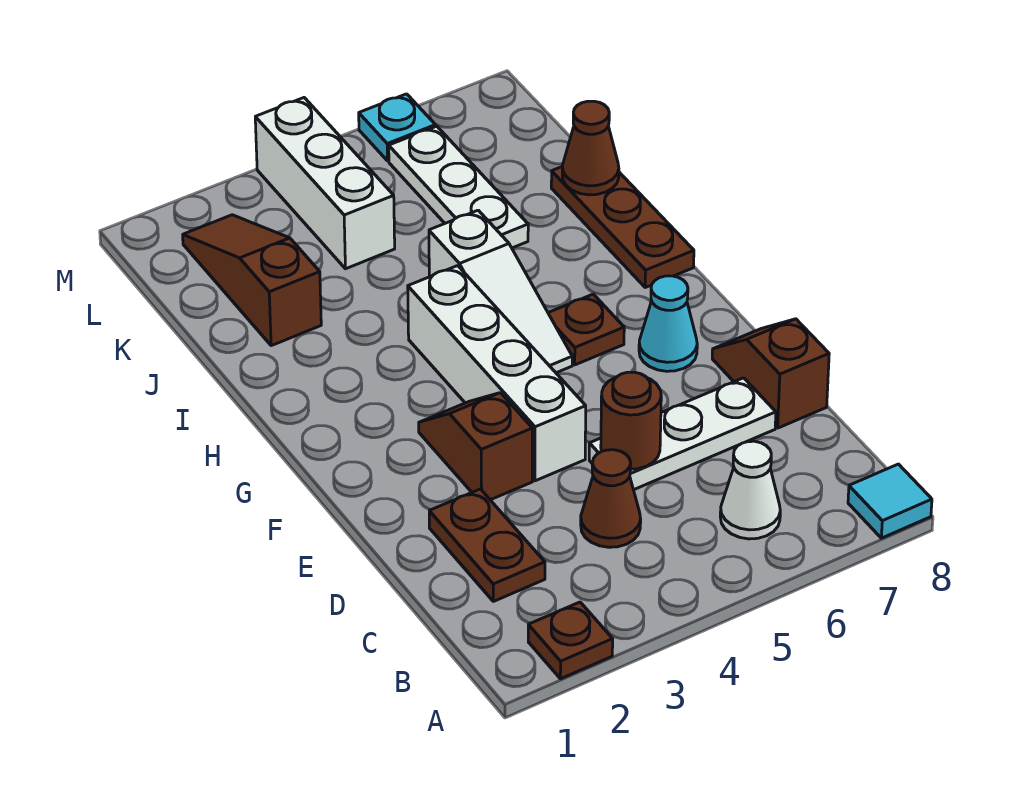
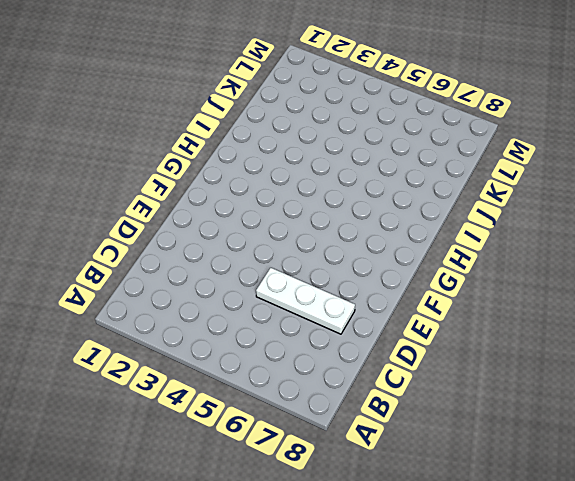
none -> brown 1x1 plate [528,602,613,679]
none -> cyan 1x1 tile [848,464,932,538]
none -> white 1x1 cone [720,441,780,539]

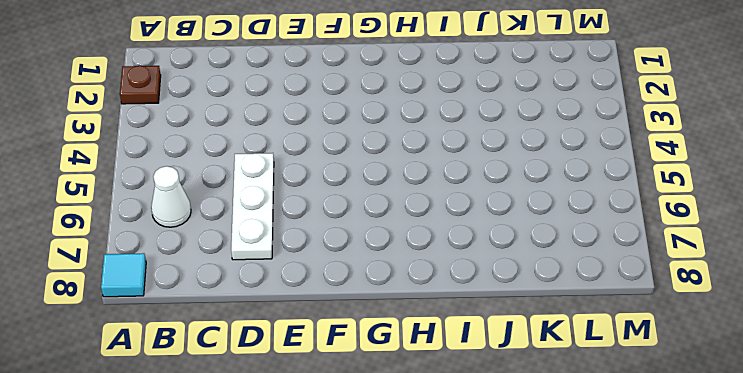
none -> brown 1x2 plate [429,489,545,601]
none -> brown 1x1 cone [581,450,641,547]
none -> brown 1x2 slope [712,319,829,428]

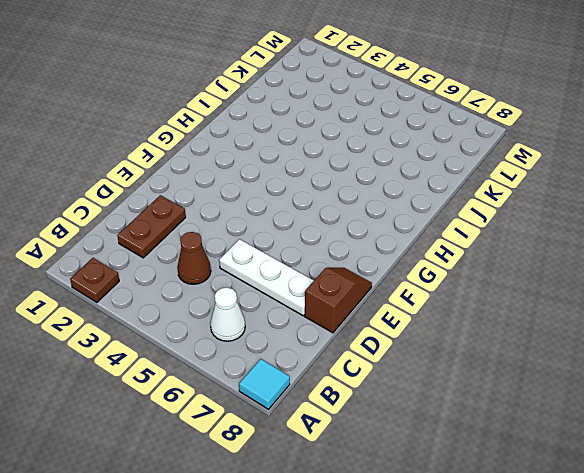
none -> brown 1x2 slope [419,393,532,500]
none -> white 1x4 brick [408,266,586,481]
none -> cyan 1x1 cone [639,276,697,371]

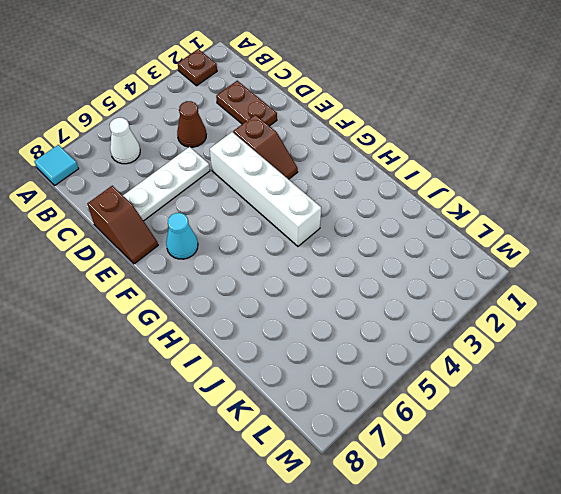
none -> white 1x3 slope [429,210,572,373]
none -> brown 1x1 plate [548,294,624,365]
none -> brown 1x3 plate [551,167,694,287]

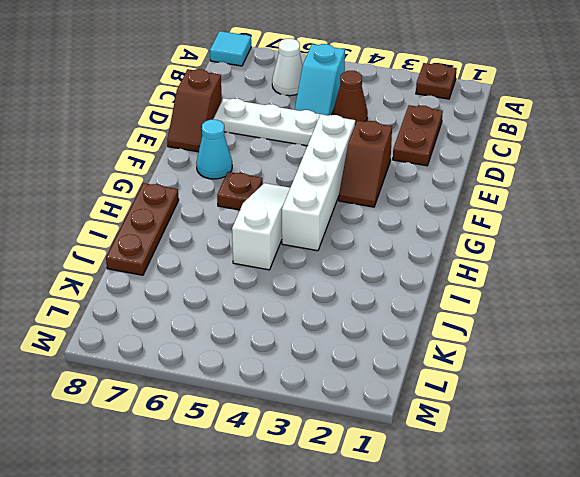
cyan 1x2 slope [295,44,345,116] -> none
none -> brown 1x3 slope [183,215,321,346]
none -> white 1x3 plate [389,126,528,248]
none -> white 1x3 brick [255,98,395,269]

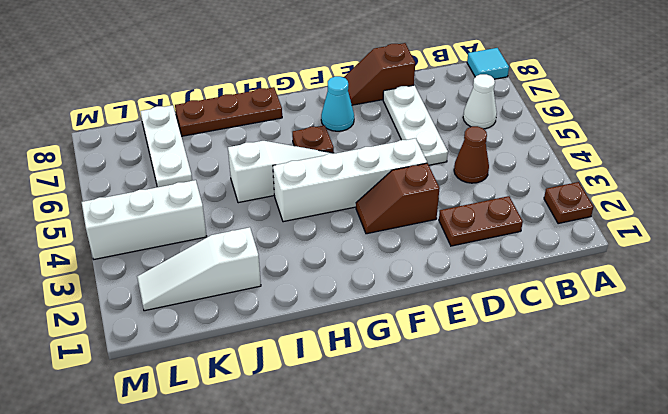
white 1x3 slope [137,227,261,311] -> brown 1x3 slope [183,215,321,346]
white 1x3 plate [140,105,192,187] -> white 1x3 plate turned to [389,126,528,248]
none -> cyan 1x1 plate [359,94,436,161]
none -> brown 1x1 round brick [601,372,661,469]
none -> brown 1x1 cone [562,101,619,195]

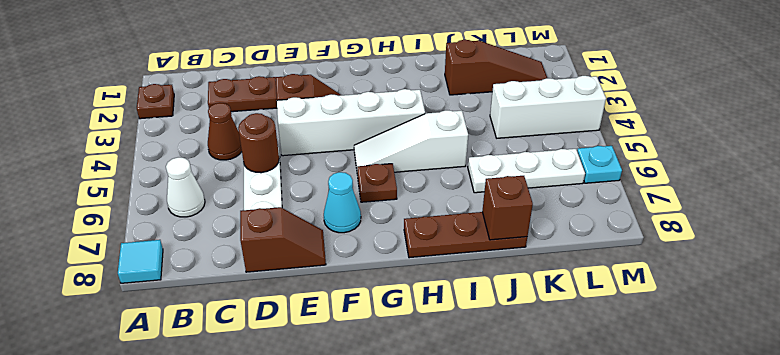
brown 1x1 brick [482,176,533,240] -> brown 1x1 cone [562,101,619,195]

